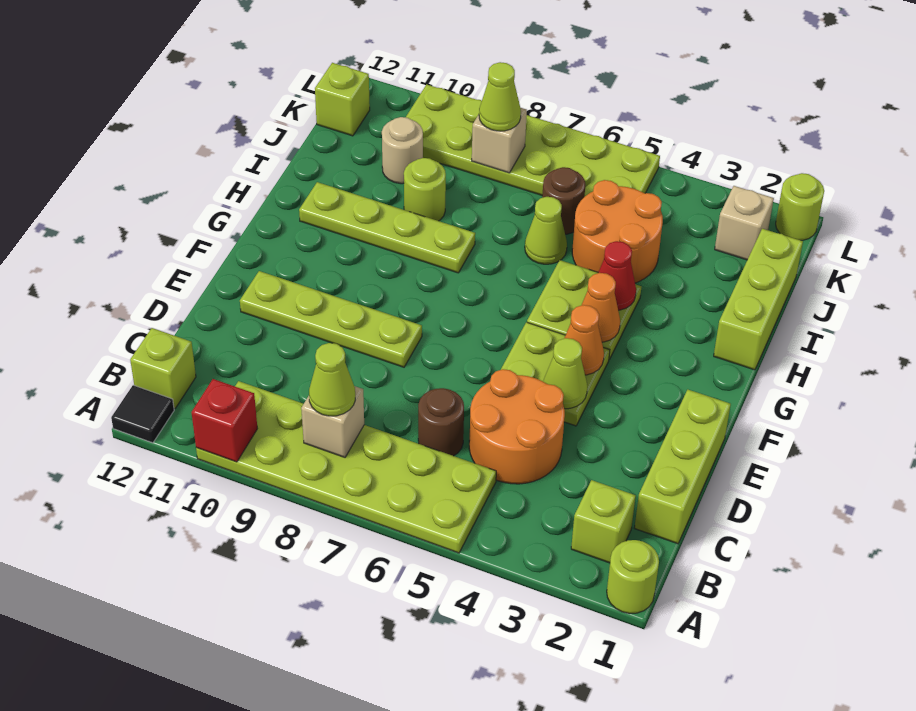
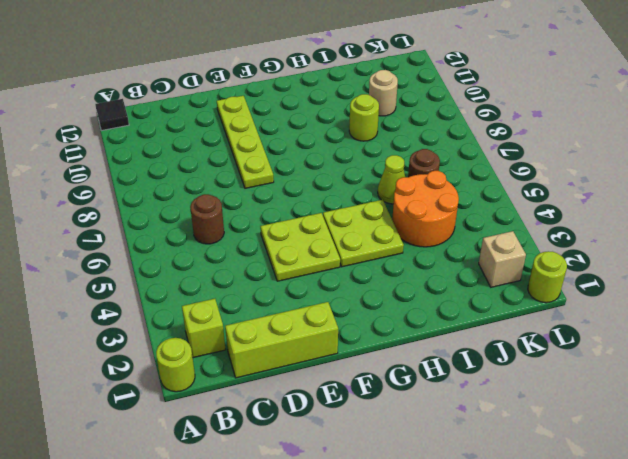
none -> lime 2x6 plate [196,381,496,553]
none -> lime 1x1 brick [130,328,196,409]
none -> orange 2x2 round brick [469,369,565,484]
none -> lime 1x3 brick [714,229,803,370]

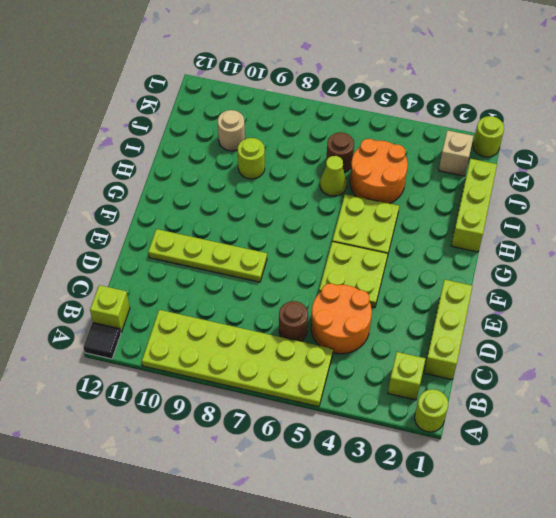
none -> lime 1x4 plate [299,182,475,273]
none -> lime 2x6 plate [406,84,660,197]
none -> lime 1x1 brick [315,63,370,136]
none -> red 1x1 brick [191,379,257,462]

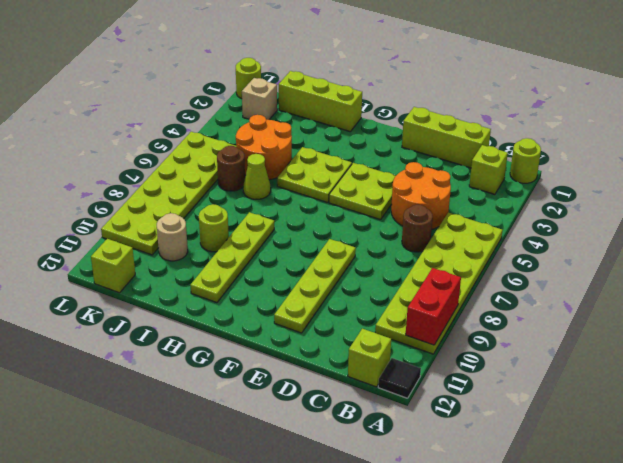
red 1x2 brick [406,268,461,345] -> red 1x1 brick [191,379,257,462]
none -> tan 1x1 brick [301,386,364,457]
none -> lime 1x1 cone [543,338,587,409]
none -> orange 1x1 cone [565,305,604,375]
none -> orange 1x1 cone [582,273,620,342]

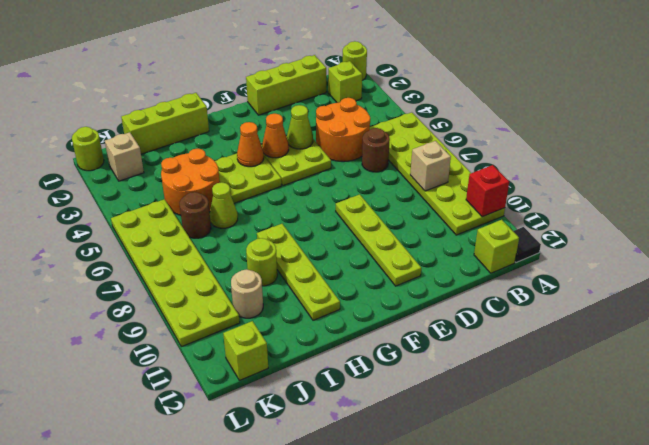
none -> red 1x1 cone [598,241,636,310]
none -> tan 1x1 brick [472,108,527,173]
none -> lime 1x1 cone [309,343,355,416]
none -> lime 1x1 cone [479,62,521,131]

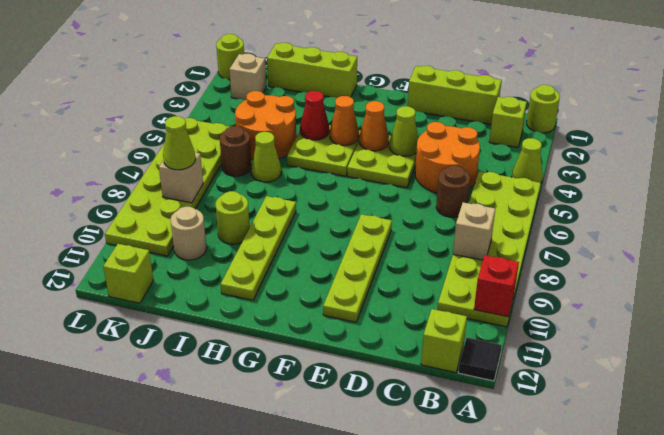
lime 1x1 cone [512,138,543,182] -> lime 1x1 cone moved to [309,343,355,416]

